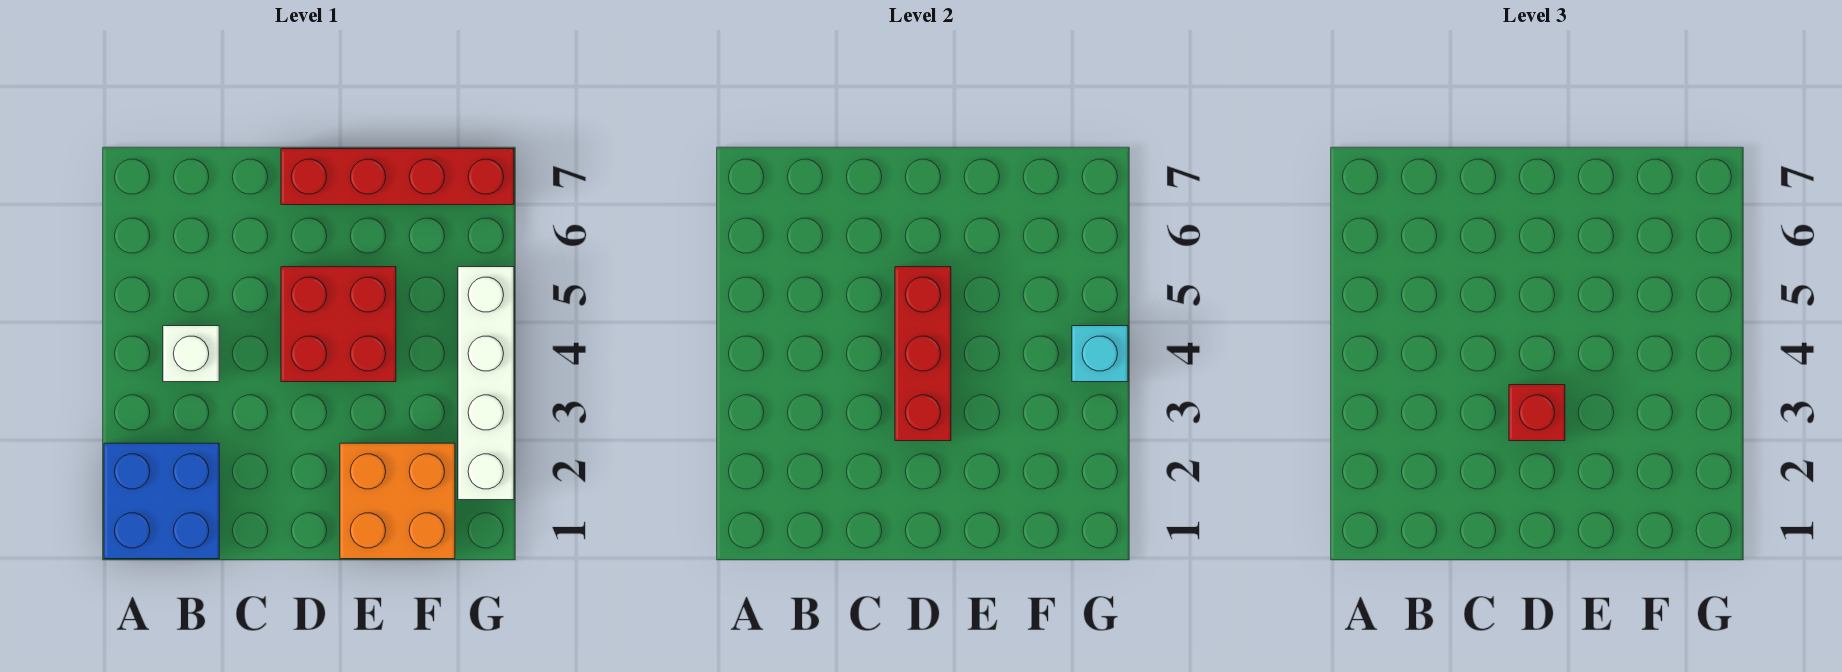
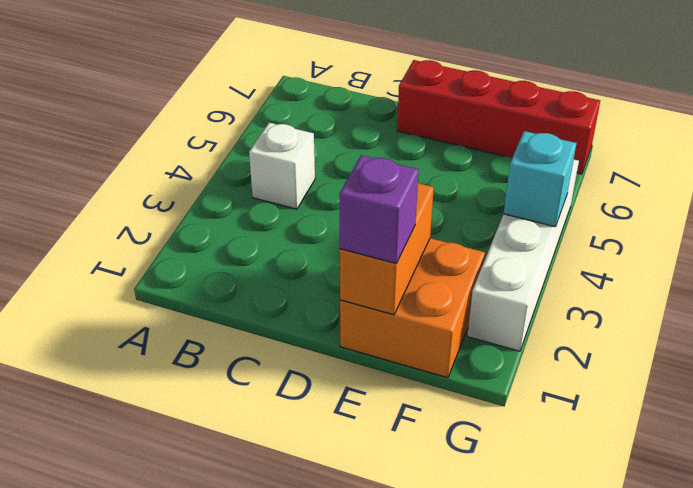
orange 1x2 brick [340,183,434,315] -> none
purple 1x1 brick [339,155,419,263] -> none
none -> blue 2x2 brick [104,443,219,559]
none -> red 2x2 brick [281,267,396,382]

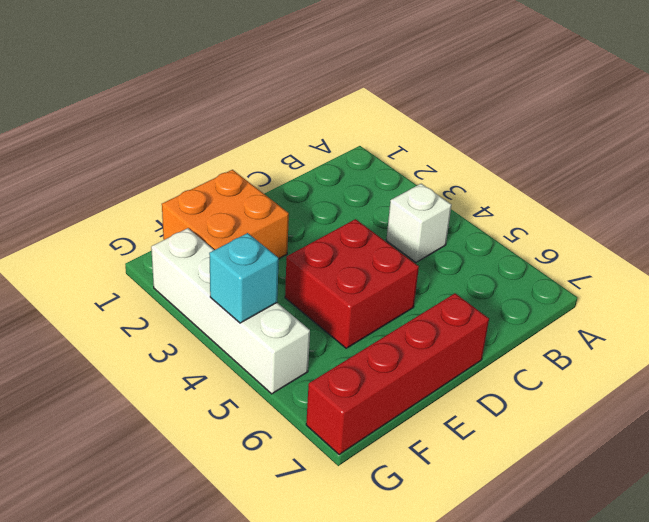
none -> blue 2x2 brick [104,443,219,559]
none -> red 1x3 brick [895,267,951,441]

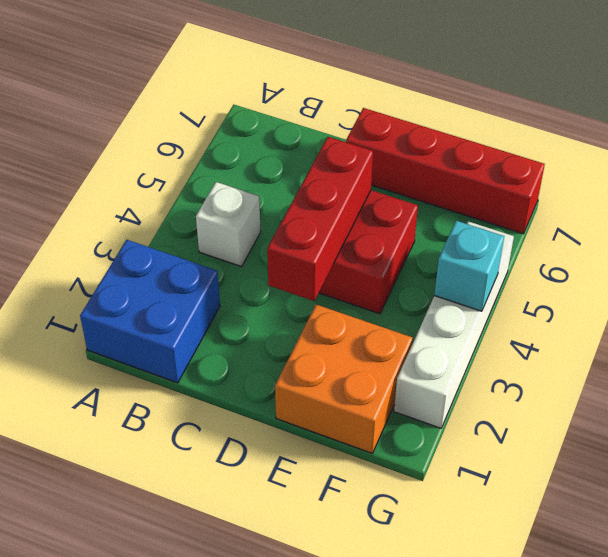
none -> red 1x1 brick [1509,385,1565,441]

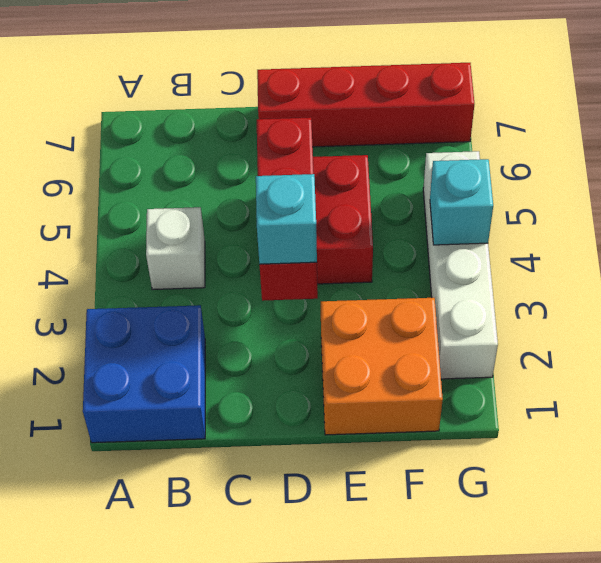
cyan 1x1 brick [256,174,317,264] -> red 1x1 brick [1509,385,1565,441]

